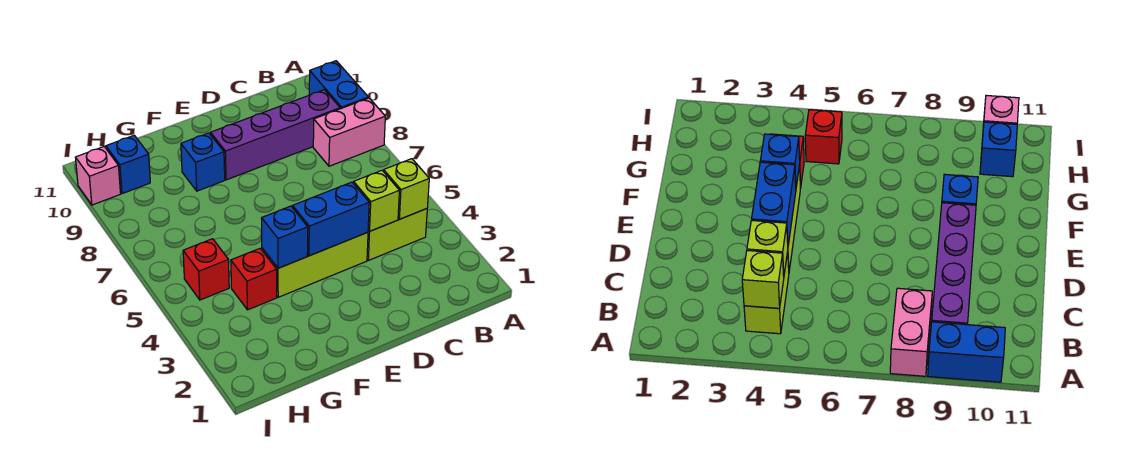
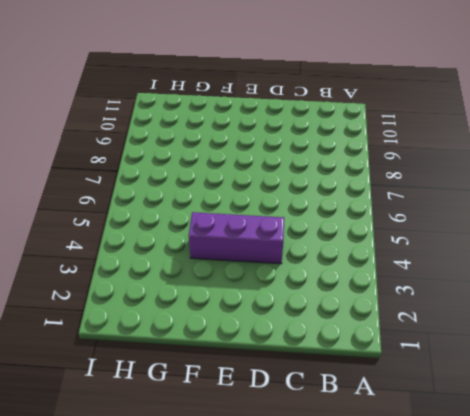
purple 1x3 brick [189,212,284,264] -> lime 1x3 brick [262,232,368,297]
none -> pink 1x2 brick [313,98,385,166]
none -> blue 1x2 brick [309,61,368,109]
none -> lime 1x2 brick [367,209,427,260]

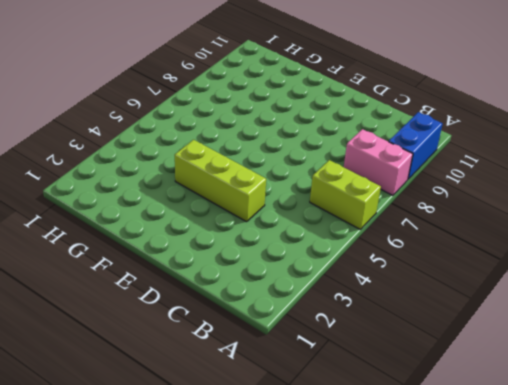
lime 1x2 brick [310,160,381,229] -> lime 1x2 brick moved to [367,209,427,260]
none -> purple 1x4 brick [210,90,340,180]
none -> blue 1x1 brick [181,133,225,191]
none -> red 1x1 brick [231,249,277,310]

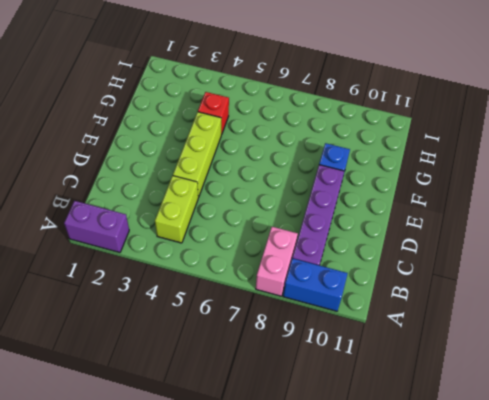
purple 1x2 brick [64,201,129,253] -> none
none -> red 1x1 brick [183,239,229,300]
none -> blue 1x1 brick [106,135,150,194]
none -> pink 1x1 brick [75,147,121,205]

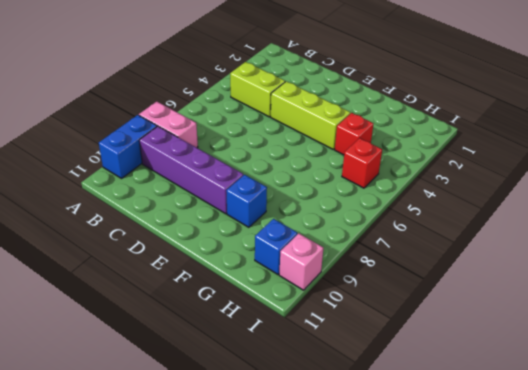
none -> lime 1x1 brick [384,159,429,219]
none -> lime 1x1 brick [354,170,399,231]
none -> blue 1x2 brick [293,182,369,256]

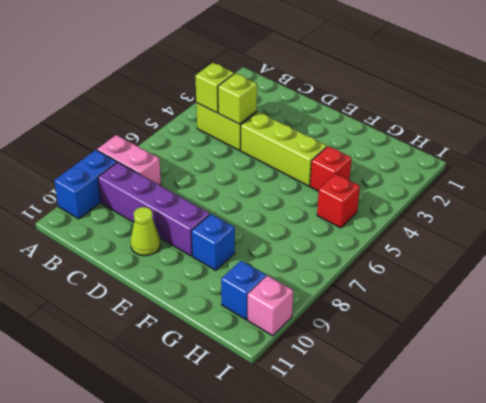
lime 1x1 cone [131,207,160,256] -> none
none -> blue 1x2 brick [293,182,369,256]
none -> blue 1x1 brick [261,206,308,268]

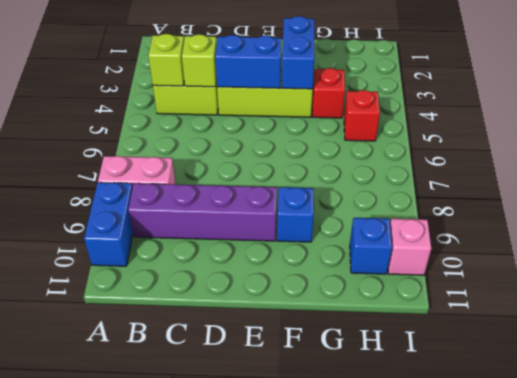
blue 1x2 brick [282,16,315,89] -> blue 1x1 brick [261,206,308,268]

